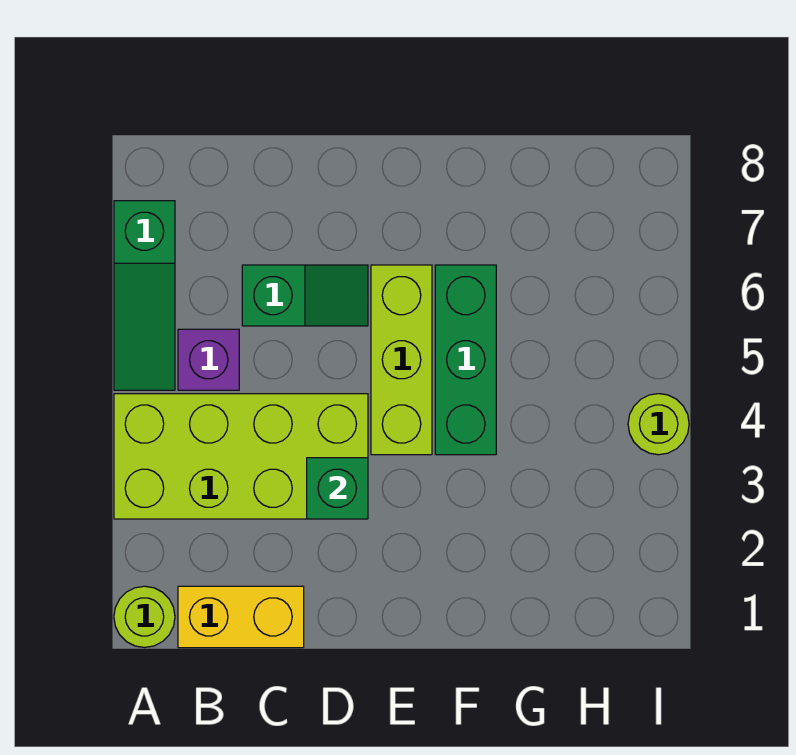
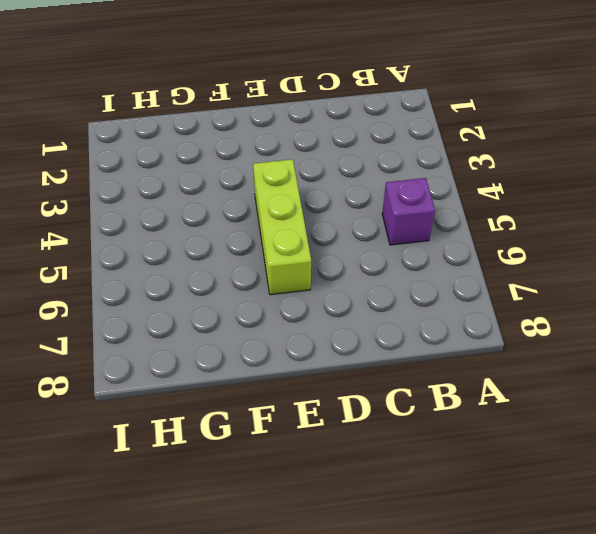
none -> lime 1x1 round brick [114,586,175,647]
none -> lime 2x4 brick [114,394,368,519]

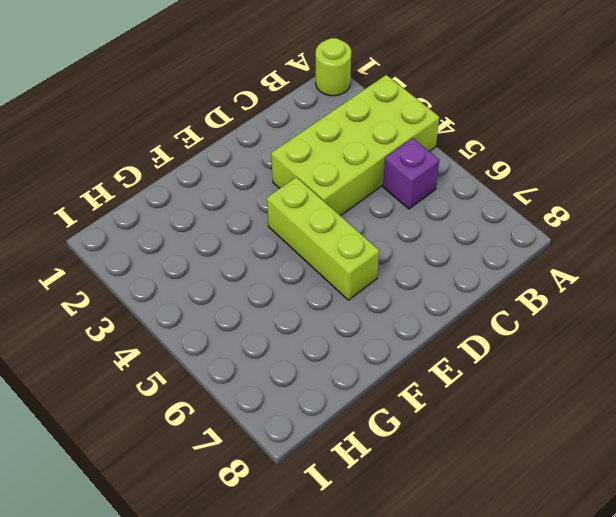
none -> green 1x3 slope [114,201,175,390]
none -> yellow 1x2 brick [178,586,304,648]

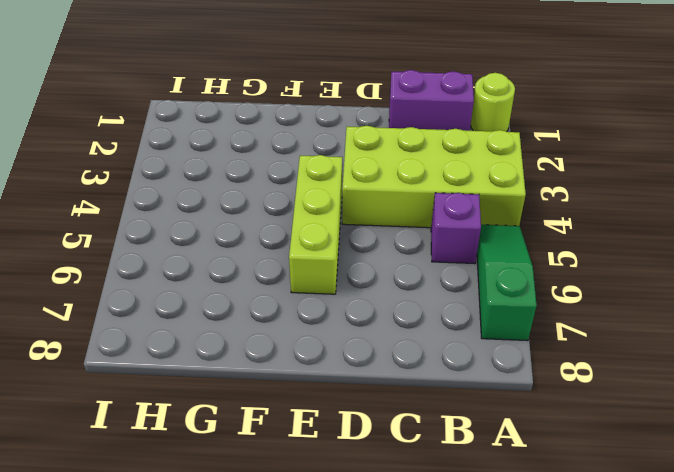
purple 1x2 brick [389,70,474,131] -> yellow 1x2 brick [178,586,304,648]
none -> green 1x2 slope [242,265,368,326]
none -> green 1x3 brick [435,265,496,455]

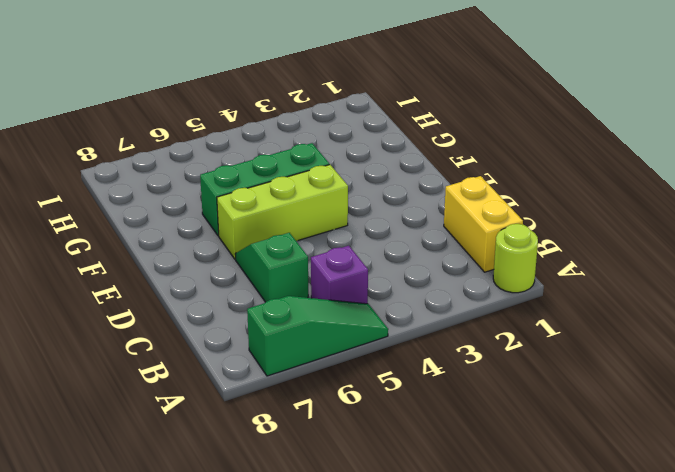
none -> lime 2x4 brick [114,394,368,519]
none -> lime 1x1 round brick [628,394,689,455]

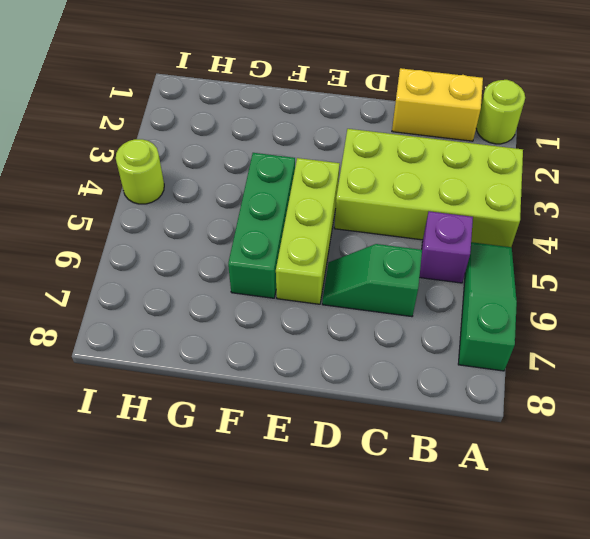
none -> green 1x1 brick [307,458,368,519]

